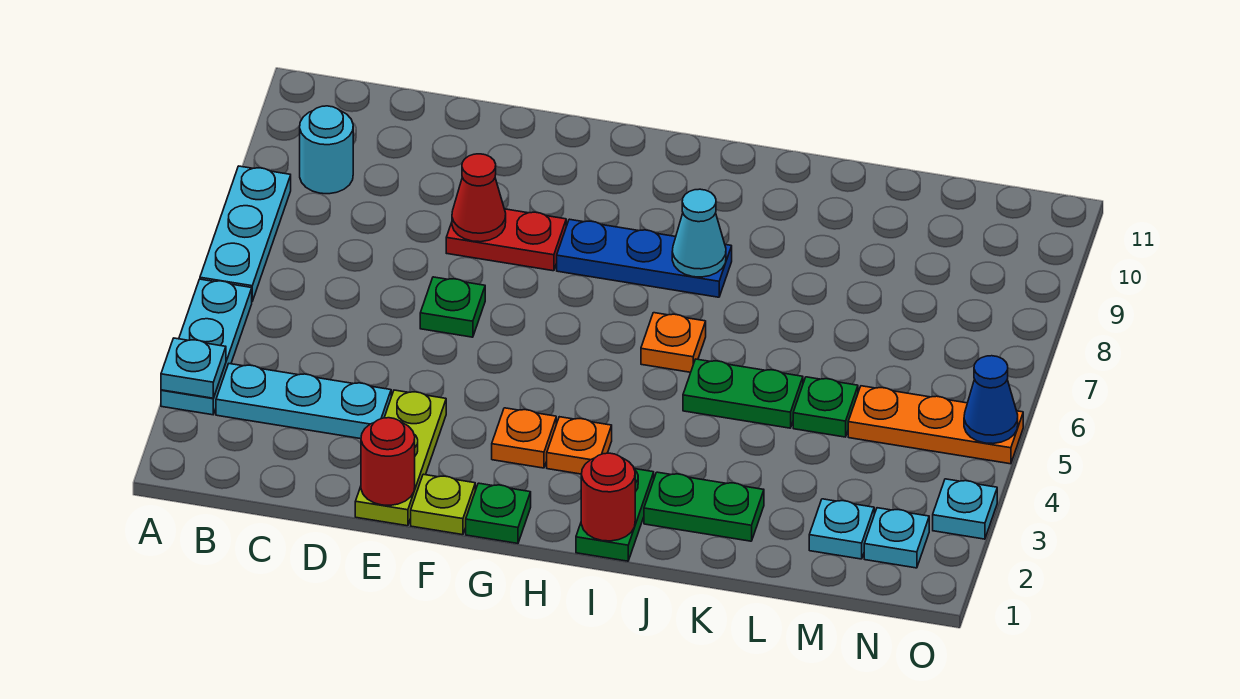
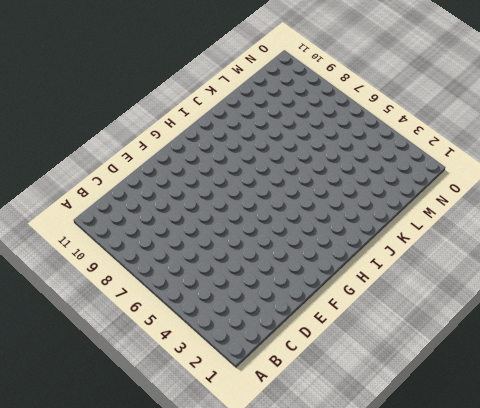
none -> cyan 1x3 plate [161,279,252,415]
none -> cyan 1x3 plate [200,166,291,301]
none -> cyan 1x3 plate [216,364,391,439]

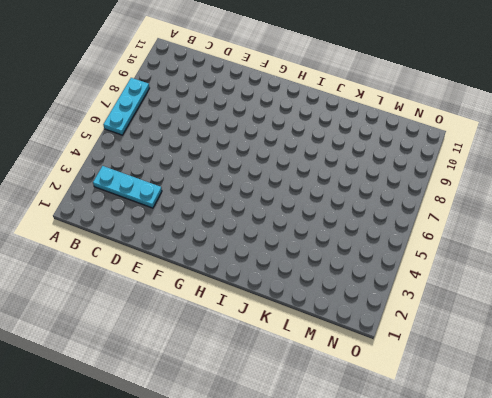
none -> cyan 1x3 plate [161,279,252,415]
none -> cyan 1x1 round brick [300,106,353,194]
none -> lime 1x3 plate [355,390,446,526]

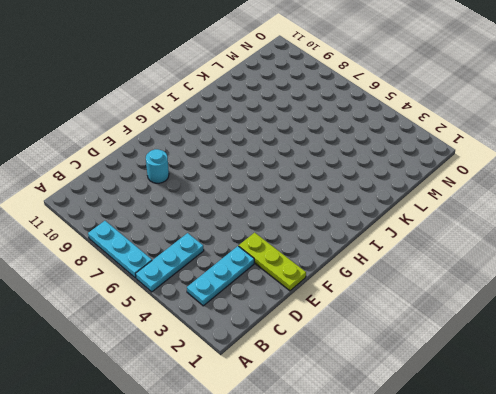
cyan 1x3 plate [136,233,204,292] -> cyan 1x3 plate turned to [161,279,252,415]
cyan 1x1 round brick [146,149,169,183] -> cyan 1x1 round brick moved to [300,106,353,194]
none -> green 1x1 plate [420,277,485,337]
none -> red 1x2 plate [446,209,566,271]
none -> lime 1x1 plate [411,474,475,535]

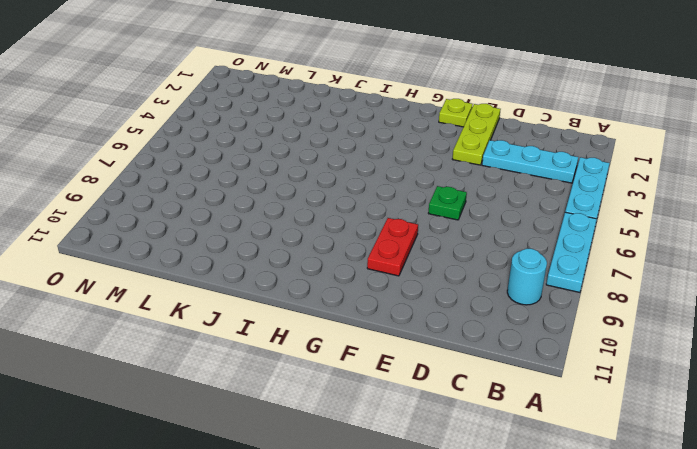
red 1x2 plate [367,218,418,276] -> red 1x2 plate turned to [446,209,566,271]
none -> green 1x1 plate [466,483,531,543]
none -> orange 1x1 plate [492,408,556,468]
none -> blue 1x3 plate [557,219,732,297]

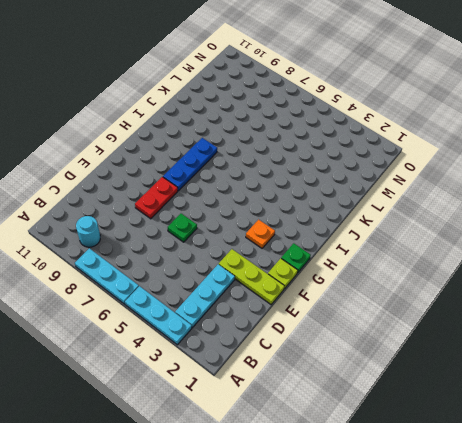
none -> orange 1x1 plate [547,417,612,474]
none -> green 1x2 plate [576,469,654,561]
none -> orange 1x1 plate [641,313,706,372]

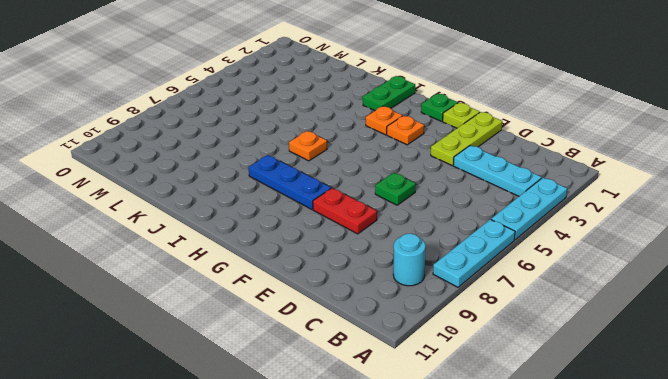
none -> green 1x2 plate [644,472,764,541]
none -> green 1x2 plate [683,359,803,428]
none -> green 1x1 plate [793,377,858,437]

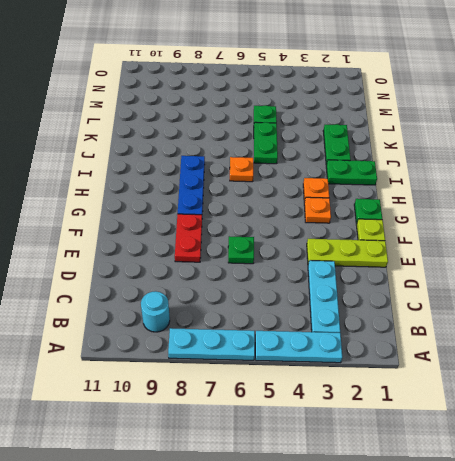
none -> cyan 1x1 plate [809,499,874,559]
none -> orange 1x3 plate [848,386,1023,464]
none -> cyan 1x1 plate [864,508,929,568]

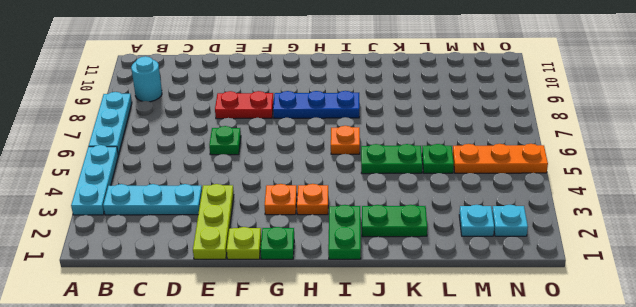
none -> cyan 1x1 plate [933,479,997,539]
none -> cyan 1x1 plate [161,338,226,398]
none -> red 1x1 round brick [361,418,415,505]

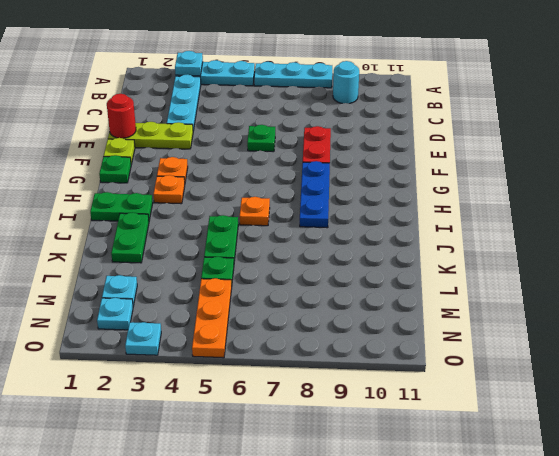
none -> red 1x1 cone [452,154,506,242]
none -> red 1x1 round brick [581,453,635,541]
none -> cyan 1x1 cone [672,189,726,277]

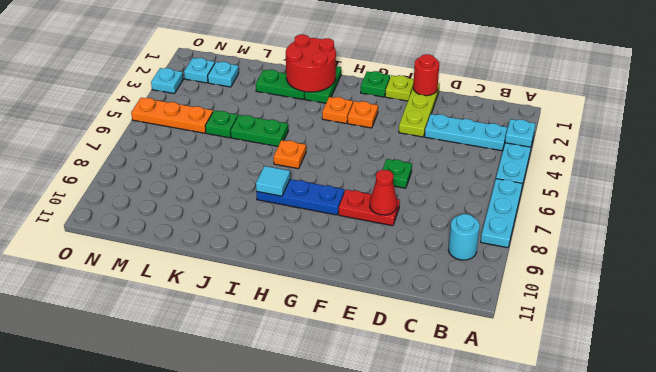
red 2x2 round brick [286,34,336,92] -> red 1x1 round brick [581,453,635,541]
cyan 1x1 tile [256,166,290,196] -> cyan 1x1 cone [672,189,726,277]
none -> blue 1x1 cone [964,356,1018,444]

